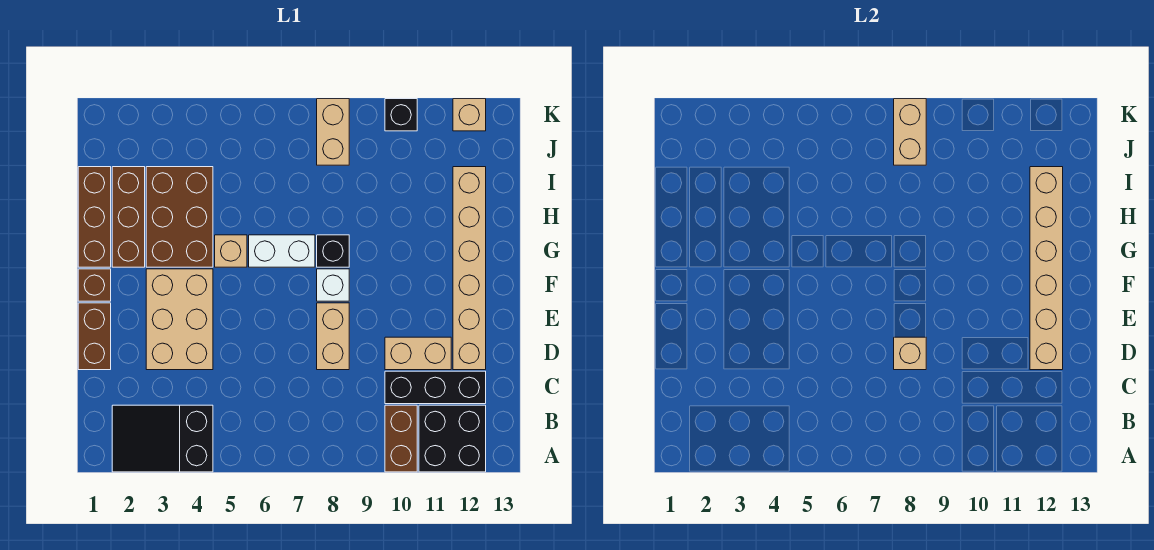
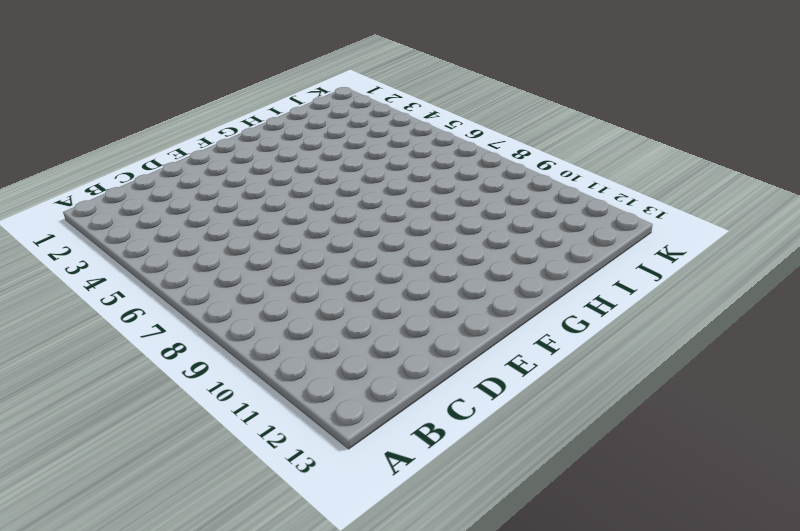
none -> black 2x3 slope [112,405,213,472]
none -> brown 1x2 brick [385,405,417,472]
none -> black 2x2 brick [419,405,486,472]

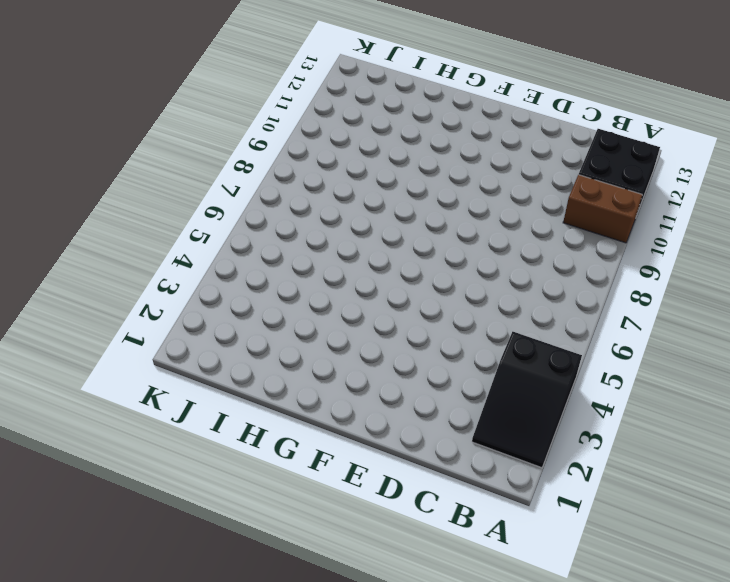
none -> black 1x3 brick [385,371,486,404]
none -> brown 1x2 brick [78,303,111,370]
none -> tan 2x3 brick [146,269,213,370]

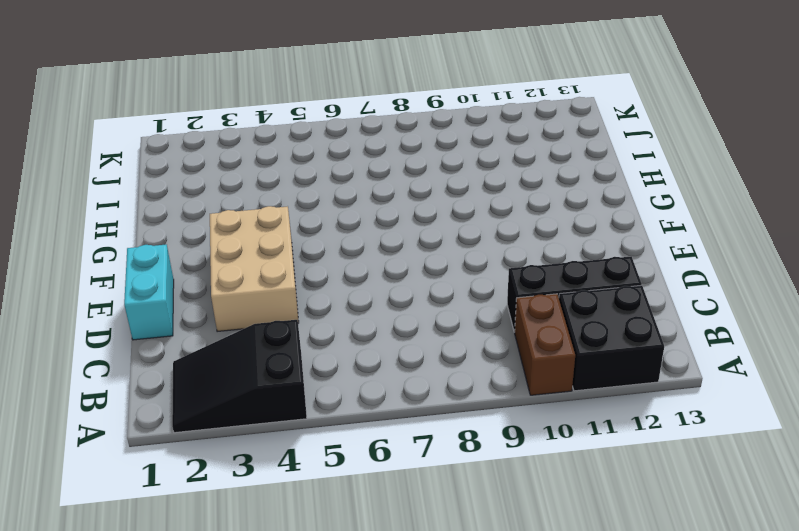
cyan 1x2 brick [124,245,174,340] -> brown 1x2 brick [78,303,111,370]
none -> tan 1x2 brick [317,303,349,370]
none -> tan 1x2 brick [385,337,451,370]
none -> tan 1x6 brick [453,167,486,370]

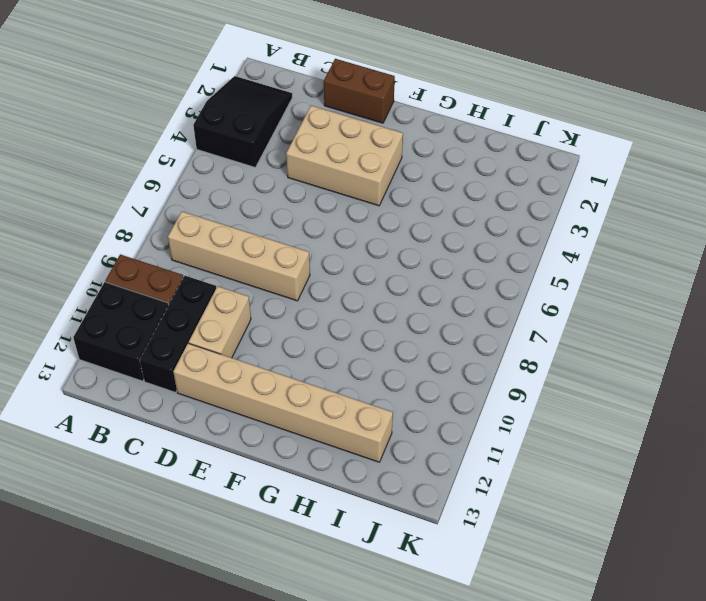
tan 1x4 brick [168,212,310,301] -> tan 1x2 brick [317,303,349,370]
none -> brown 1x1 brick [78,269,111,301]
none -> white 1x1 brick [317,269,349,301]
none -> brown 1x3 brick [78,167,111,267]

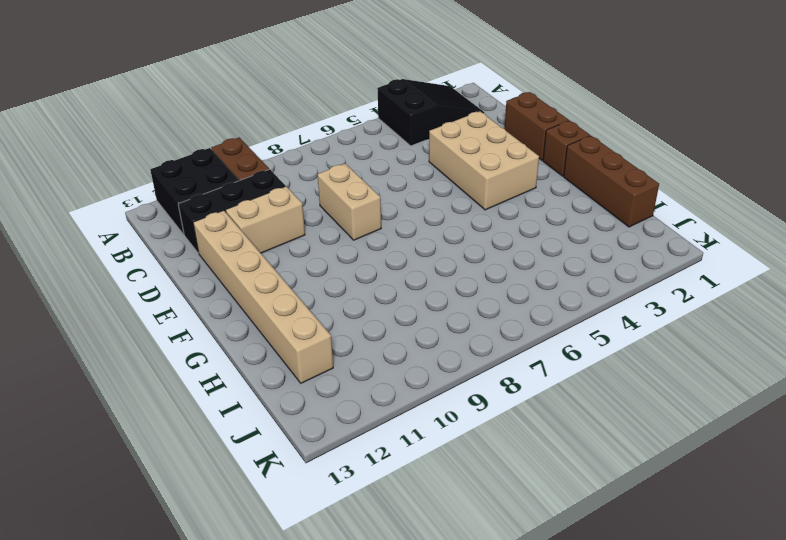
none -> white 1x1 brick [317,269,349,301]
none -> brown 1x3 brick [112,167,145,267]
none -> brown 2x3 brick [146,167,213,267]

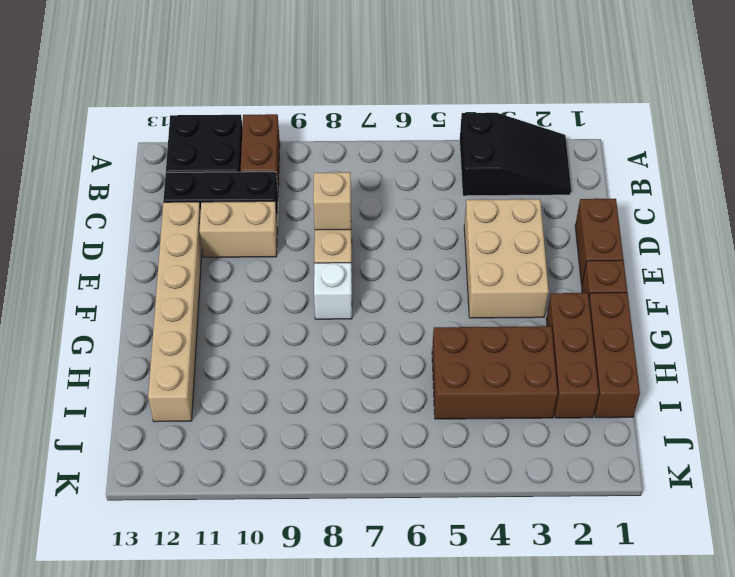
brown 2x3 brick [432,326,558,419] -> brown 2x3 brick turned to [146,167,213,267]
none -> tan 1x1 brick [215,235,247,267]
none -> white 1x2 brick [249,235,315,267]
none -> black 1x1 brick [317,235,349,267]

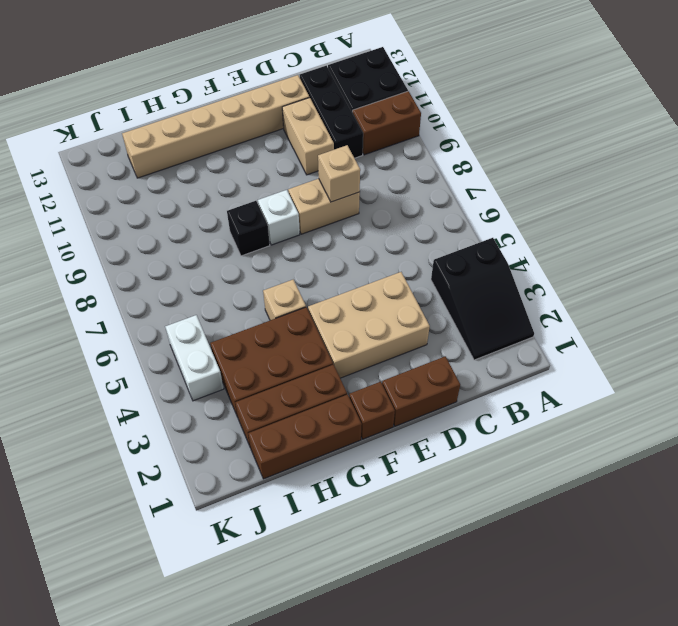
white 1x2 brick [165,315,224,401] -> white 1x2 brick moved to [249,235,315,267]
none -> tan 1x2 brick [317,99,349,165]
none -> black 1x1 brick [385,99,417,131]
none -> tan 1x1 brick [453,99,486,131]

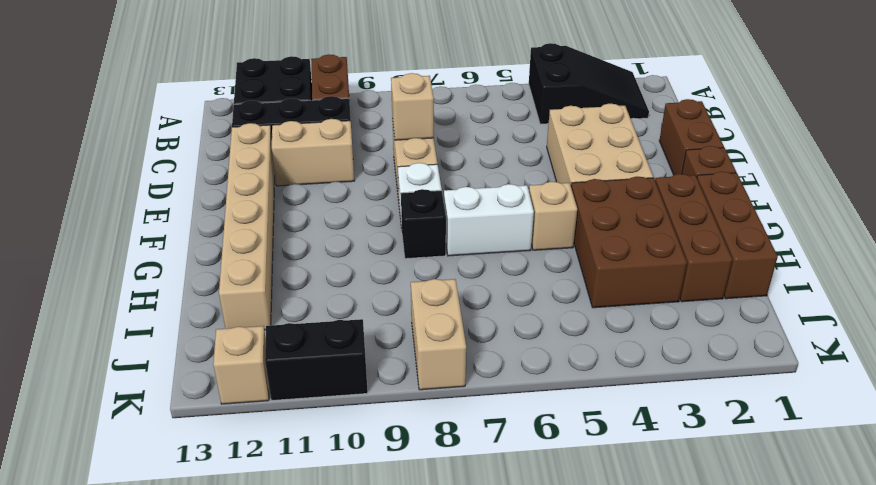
black 1x2 brick [265,319,368,400] -> black 1x1 brick [385,99,417,131]
none -> tan 1x6 brick [1030,167,1063,370]
none -> tan 1x2 brick [894,99,926,165]

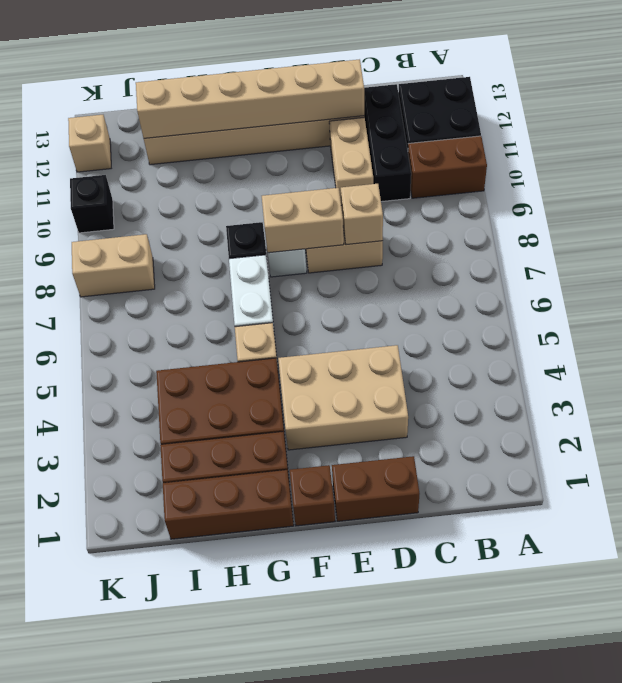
tan 1x2 brick [262,188,344,253] -> tan 1x2 brick moved to [894,99,926,165]
none -> black 2x3 slope [112,405,213,472]

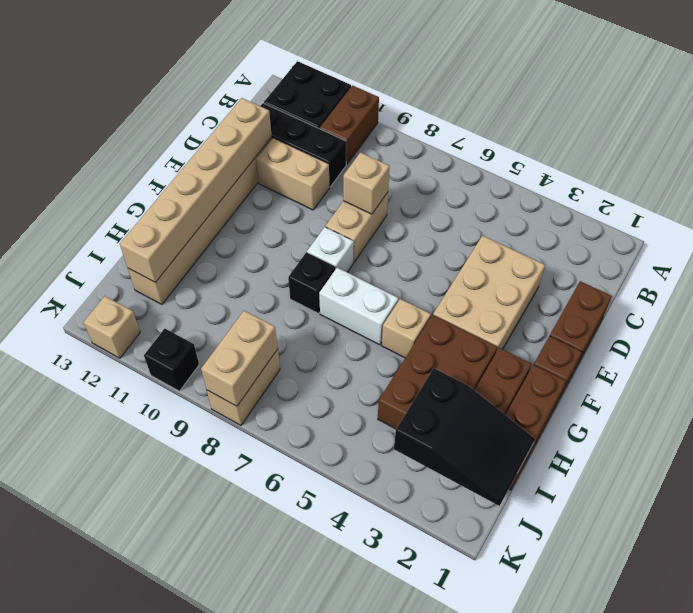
black 2x3 slope [394,368,535,506] -> black 2x3 slope moved to [112,405,213,472]

